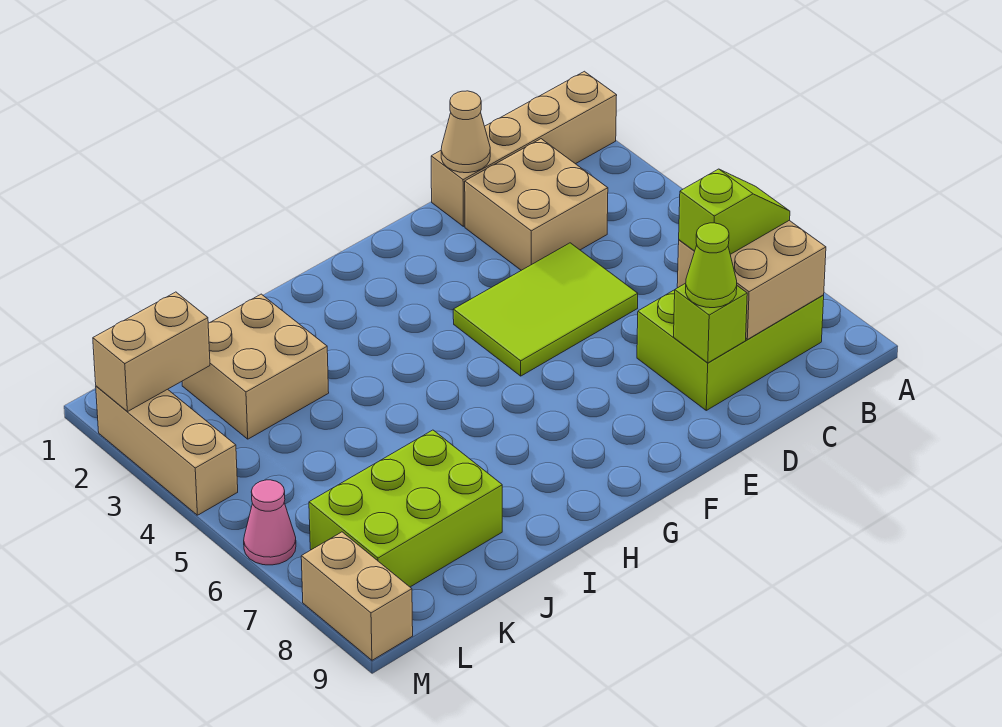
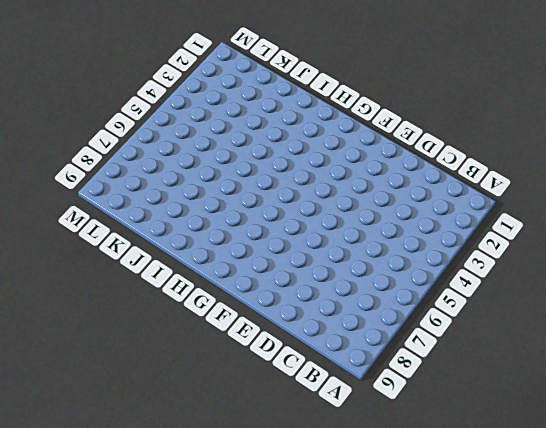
none -> tan 1x4 brick [431,71,617,226]
none -> lime 2x3 brick [637,290,824,410]
none -> tan 2x2 brick [465,139,608,270]

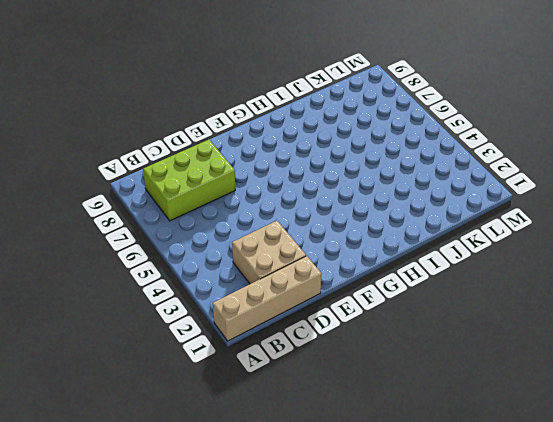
none -> lime 2x3 tile [453,243,638,376]
none -> tan 2x2 brick [182,294,329,439]
none -> lime 2x3 brick [309,430,502,587]

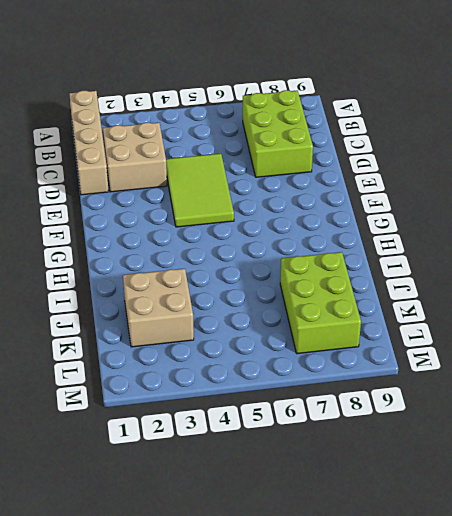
none -> tan 1x3 brick [96,386,238,515]
none -> pink 1x1 cone [244,480,296,565]
none -> tan 1x2 brick [301,532,413,660]

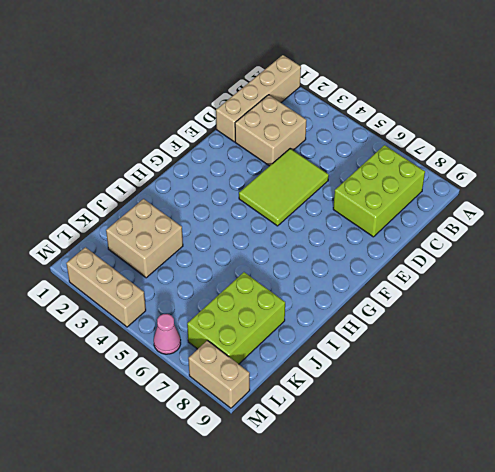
none -> tan 2x2 brick [677,220,826,339]
none -> tan 1x1 cone [441,91,490,173]
none -> lime 1x1 brick [674,283,747,363]

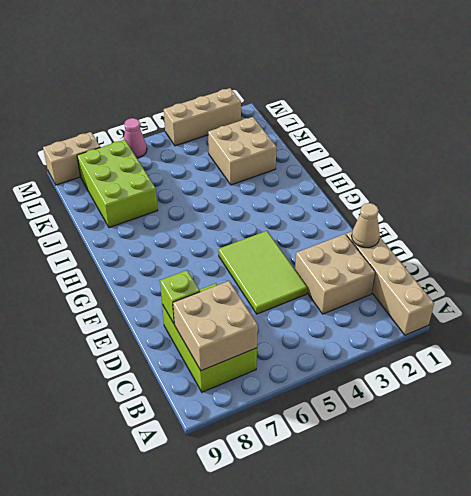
none -> tan 1x2 brick [93,292,210,412]
none -> lime 1x2 slope [679,169,790,254]
none -> lime 1x1 cone [686,223,737,308]

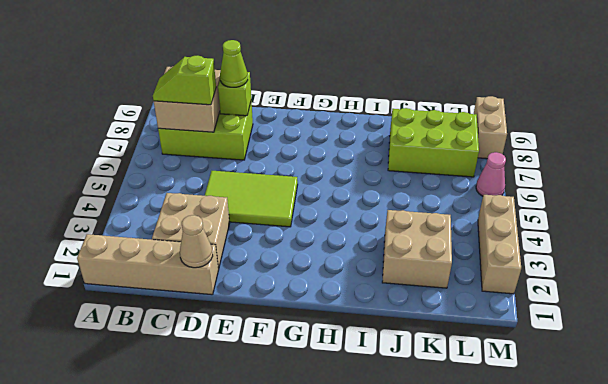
none -> tan 1x2 brick [93,292,210,412]

